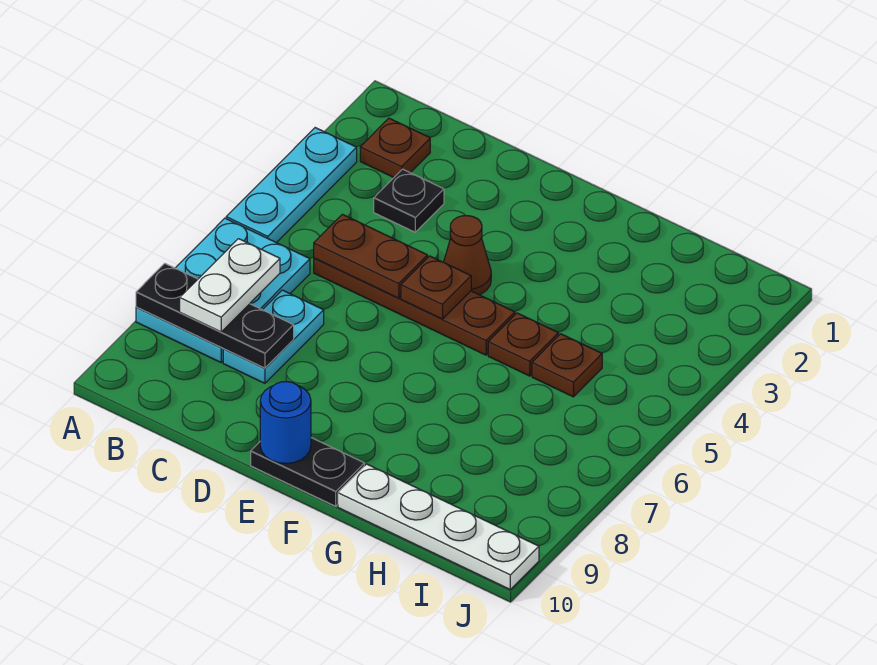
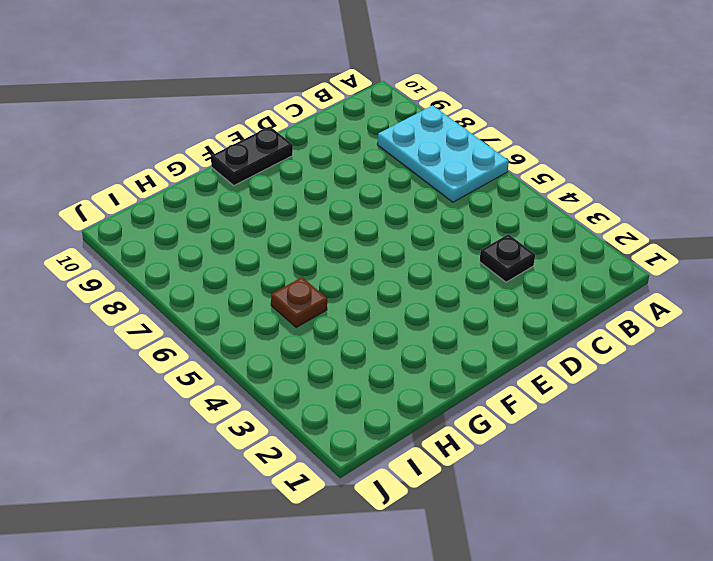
none -> cyan 1x3 plate [226,128,357,243]
none -> brown 1x1 plate [360,118,430,178]
none -> brown 1x4 plate [314,258,515,355]

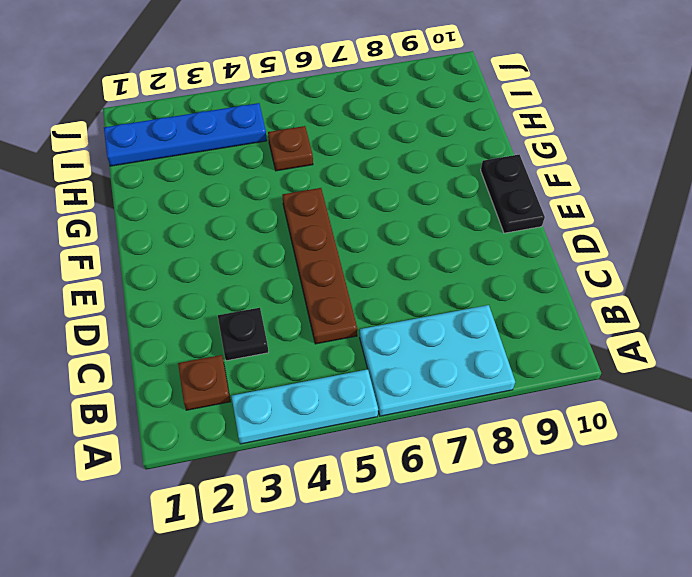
blue 1x4 plate [104,103,267,166] -> none
none -> cyan 1x2 plate [223,290,324,383]
none -> brown 1x1 cone [444,216,491,295]
none -> brown 1x1 plate [488,313,559,376]

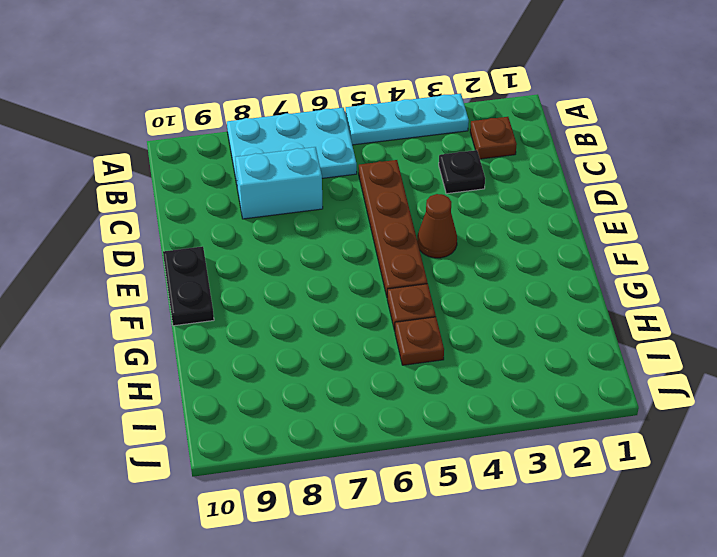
cyan 1x2 brick [235,147,323,219] -> cyan 1x2 plate [223,290,324,383]
none -> white 1x4 plate [338,464,539,589]
none -> black 1x3 plate [136,263,294,368]
none -> brown 1x2 plate [314,214,428,298]

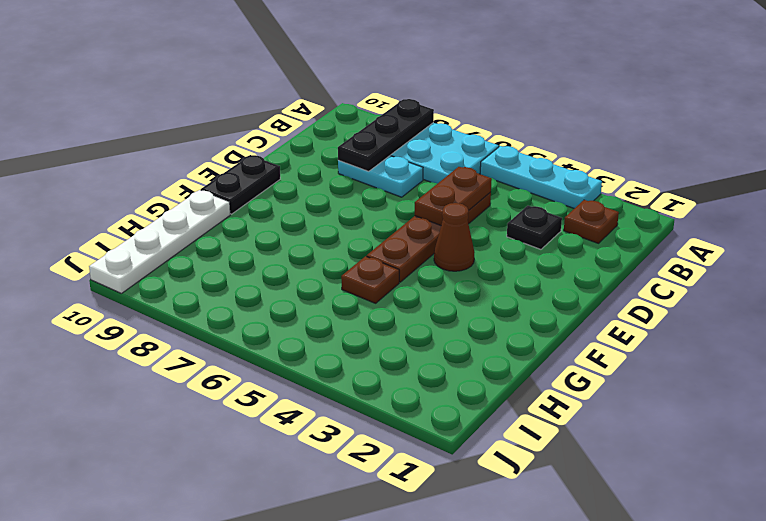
none -> brown 1x1 plate [532,334,602,397]
none -> brown 1x1 plate [401,256,471,319]
none -> blue 1x1 round brick [260,382,311,464]

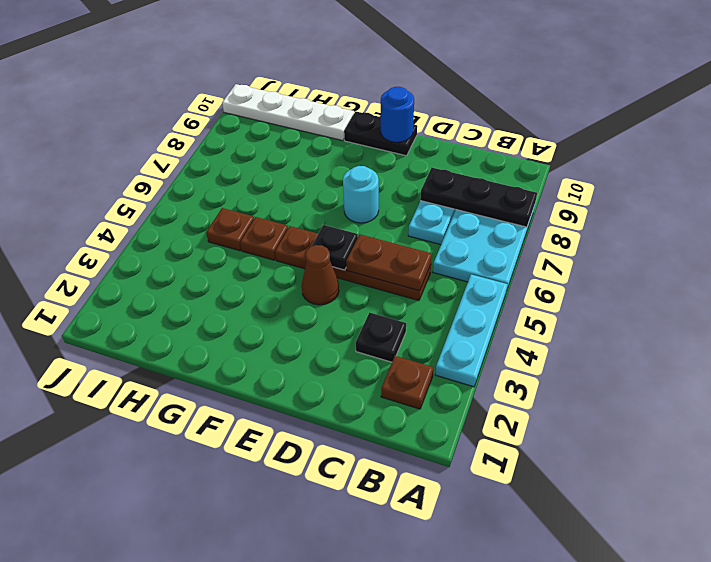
black 1x1 plate [312,225,358,270] -> brown 1x1 plate [401,256,471,319]
cyan 1x1 round brick [343,166,379,223] -> none
none -> white 1x2 plate [180,239,280,332]

